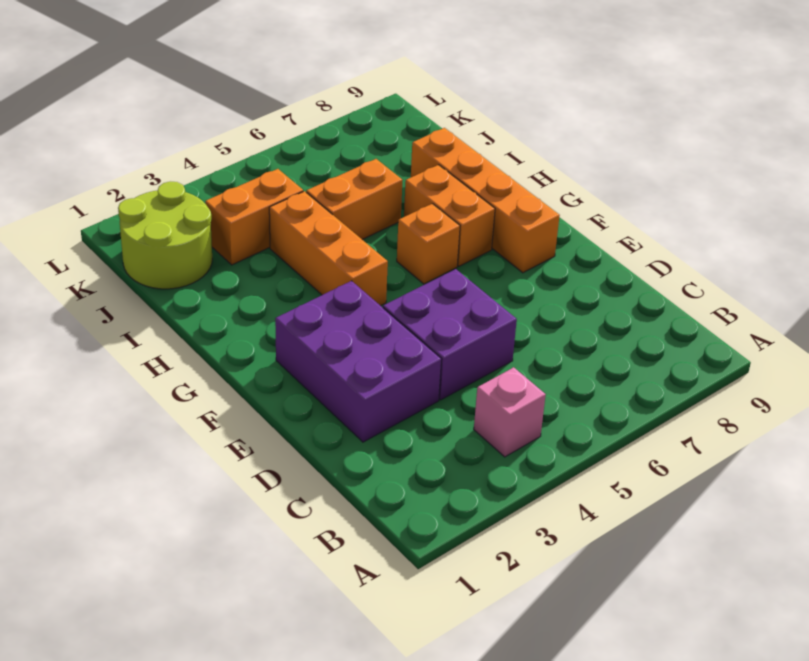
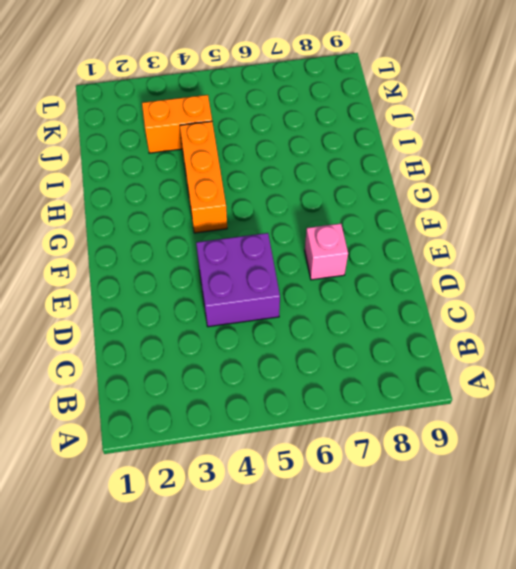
pink 1x1 brick [305,224,348,280] -> pink 1x1 brick moved to [474,367,546,457]
none -> purple 2x3 brick [275,281,442,442]
none -> orange 1x4 brick [411,128,560,273]

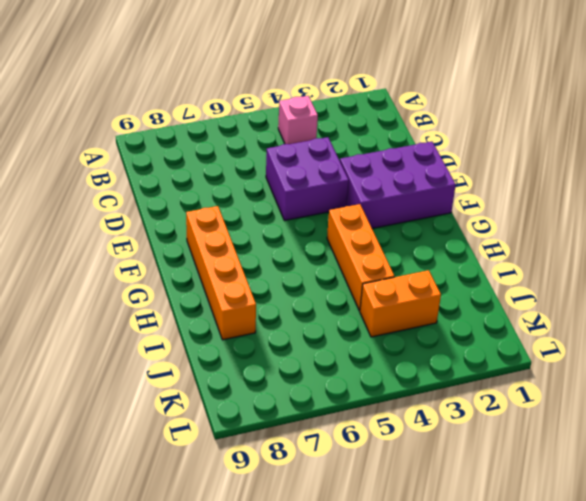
purple 2x3 brick [340,142,456,228] -> purple 2x3 brick turned to [275,281,442,442]
none -> orange 1x1 brick [397,204,460,284]
none -> orange 1x2 brick [404,165,495,266]

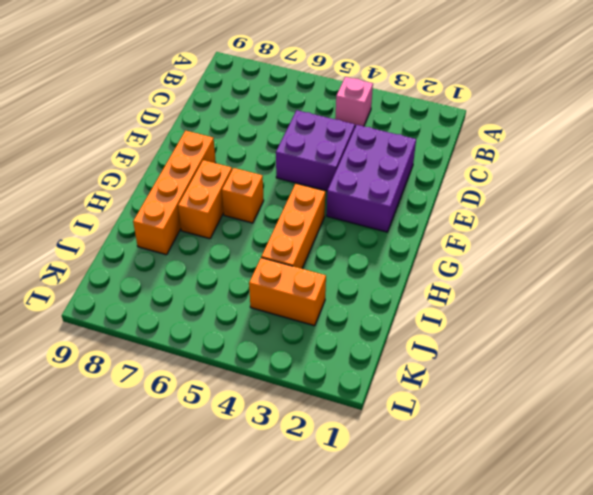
none -> orange 1x2 brick [306,159,402,239]
none -> lime 2x2 round brick [118,182,212,289]

